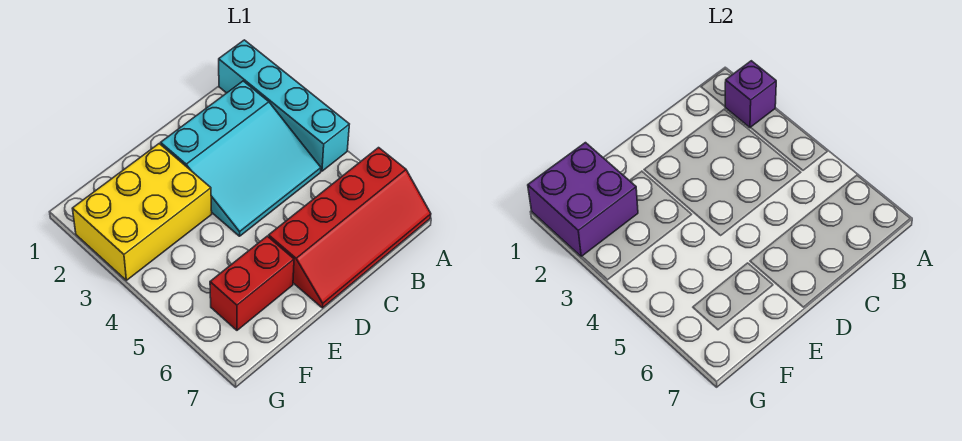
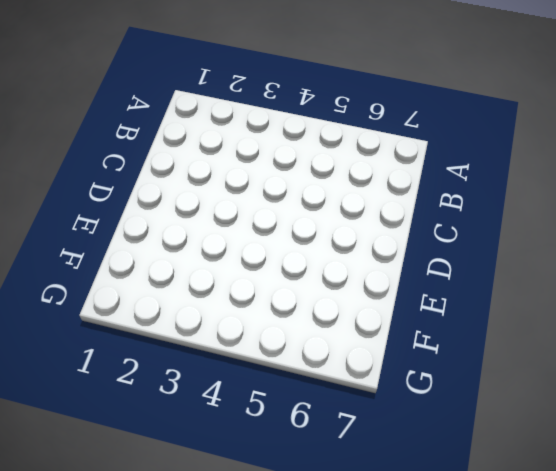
none -> cyan 1x4 brick [219,40,349,171]
none -> red 2x4 slope [269,148,431,308]

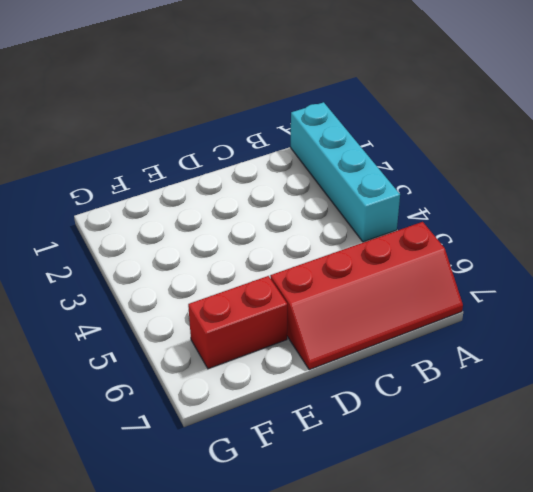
none -> cyan 3x3 slope [161,81,321,236]
none -> yellow 2x3 brick [72,144,212,280]

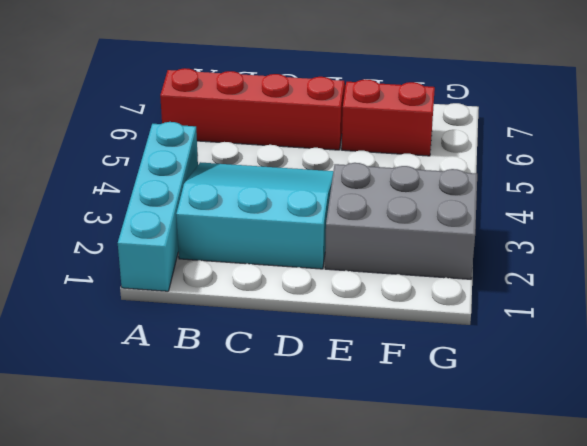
grey 2x3 brick [325,163,477,279] -> yellow 2x3 brick [72,144,212,280]
none -> purple 1x1 brick [725,61,776,128]
none -> purple 2x2 brick [528,143,638,257]

